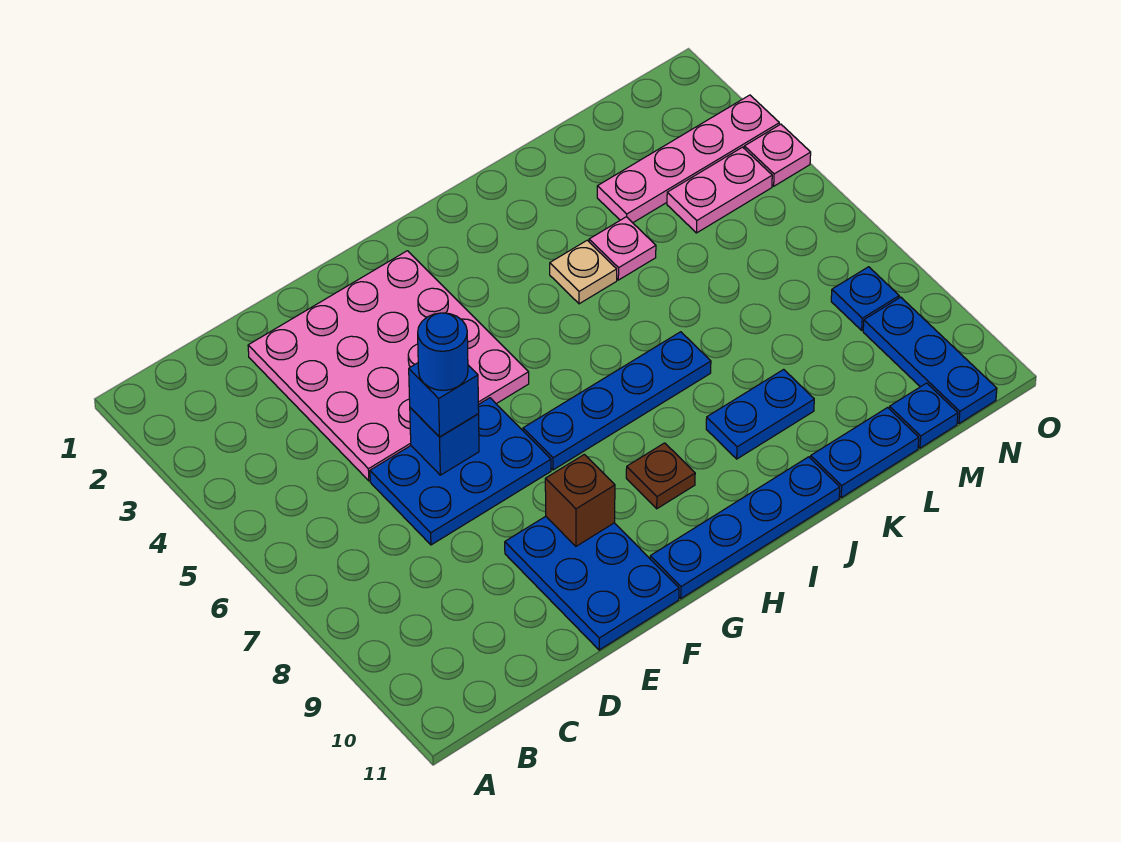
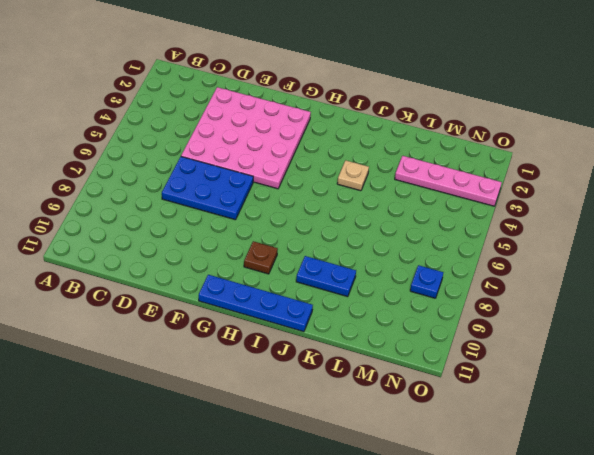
none -> blue 2x3 plate [505,516,679,650]
none -> blue 1x4 plate [523,332,711,470]
none -> pink 1x1 plate [589,217,656,280]

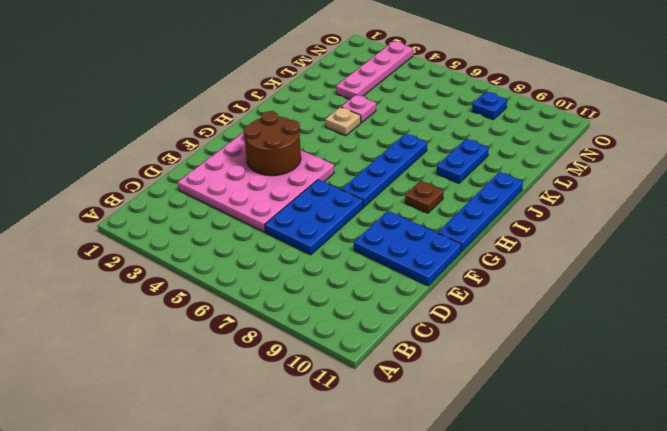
brown 2x2 round brick [243,111,301,176] -> none
none -> blue 1x2 plate [811,407,919,498]
none -> pink 1x2 plate [667,147,772,233]
none -> blue 1x1 plate [889,383,958,448]

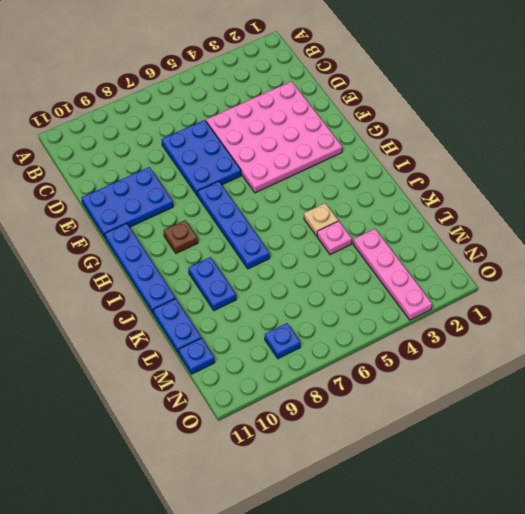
none -> pink 1x2 plate [667,147,772,233]
none -> blue 1x3 plate [863,297,997,424]
none -> pink 1x1 plate [744,124,811,186]

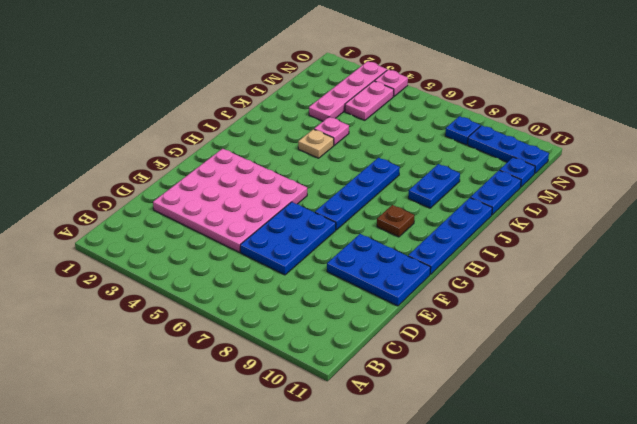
none -> blue 1x1 brick [410,408,479,475]
none -> brown 1x1 brick [545,454,615,546]
none -> blue 1x1 brick [409,363,479,437]

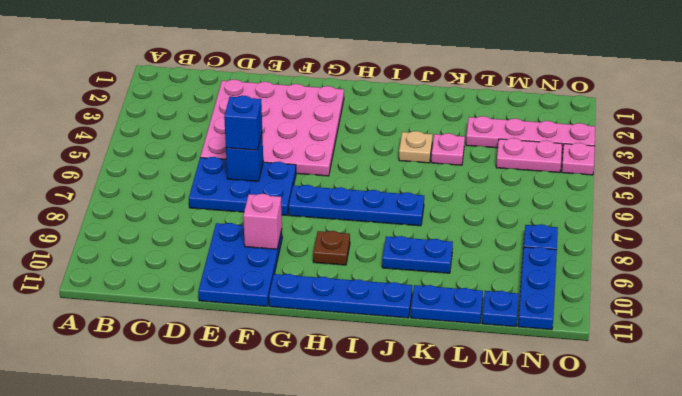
pink 1x1 brick [243,194,282,249] -> brown 1x1 brick [545,454,615,546]
none -> blue 1x1 round brick [418,313,468,390]

